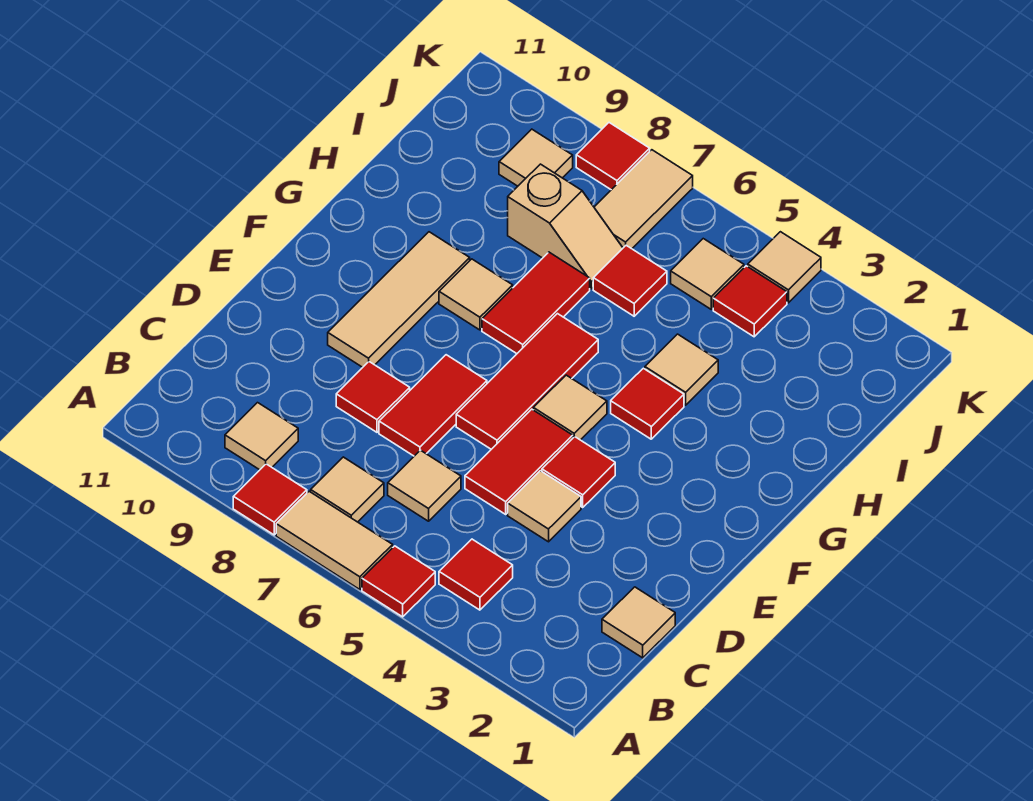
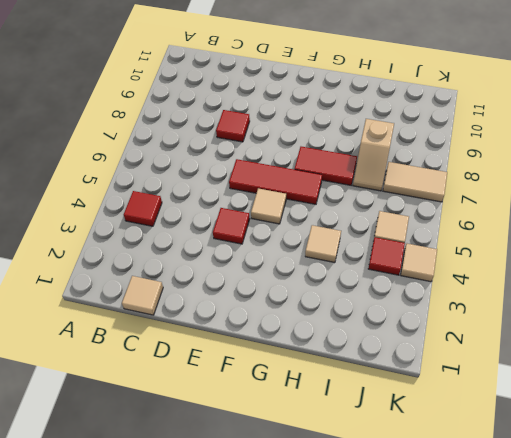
none -> red 1x1 tile [362,546,435,617]
none -> tan 1x2 tile [276,491,393,590]
none -> red 1x1 tile [233,464,307,535]

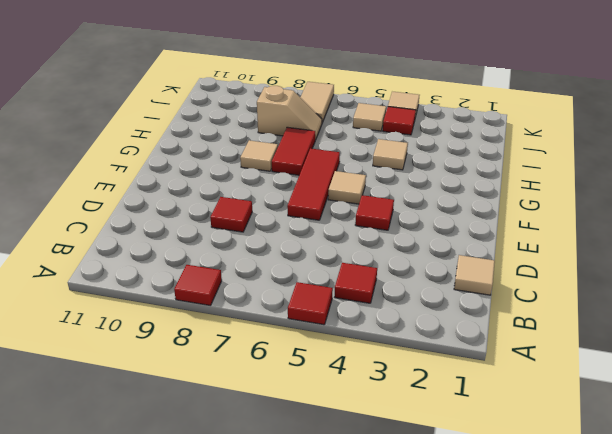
none -> tan 1x2 tile [276,491,393,590]
none -> tan 1x1 tile [311,457,384,522]
none -> tan 1x1 tile [225,403,298,470]

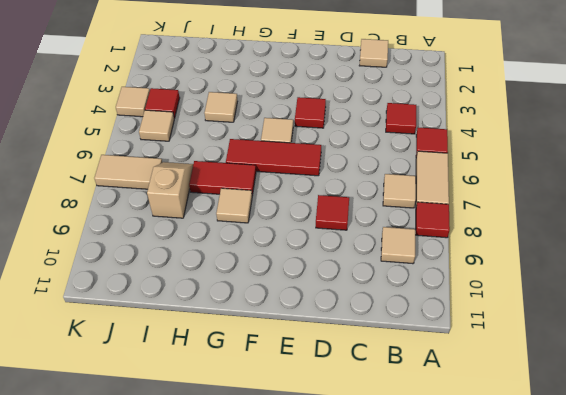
none -> tan 1x1 tile [388,450,461,521]
none -> tan 1x1 tile [508,471,581,542]
none -> red 1x2 tile [465,409,573,514]

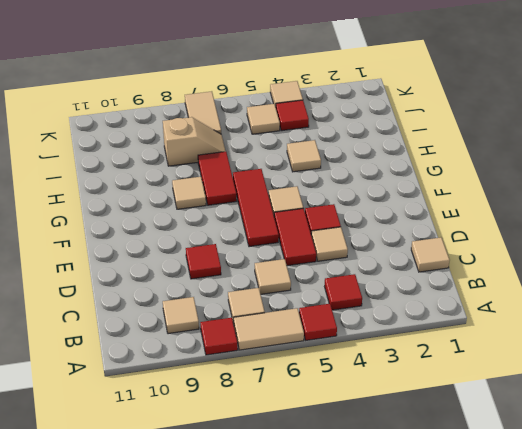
none -> red 1x2 tile [379,355,487,456]
none -> tan 1x3 tile [328,232,470,367]
none -> red 1x1 tile [611,368,684,439]

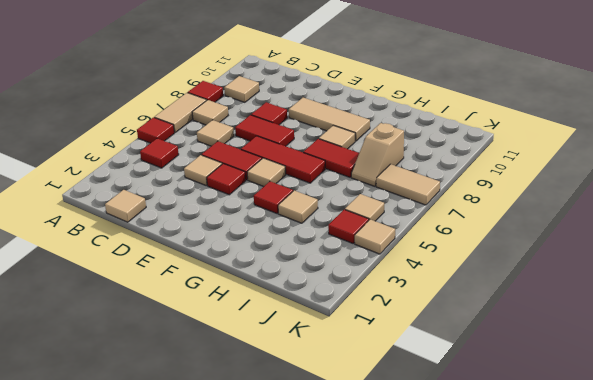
none -> red 1x1 tile [593,245,667,316]
none -> tan 1x1 tile [499,129,573,186]
none -> red 1x1 tile [576,123,650,190]

